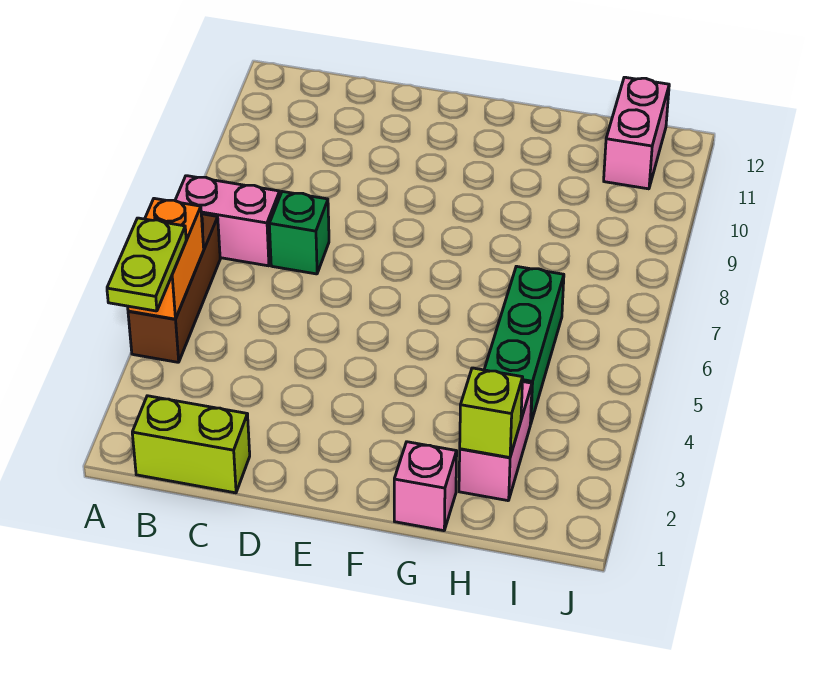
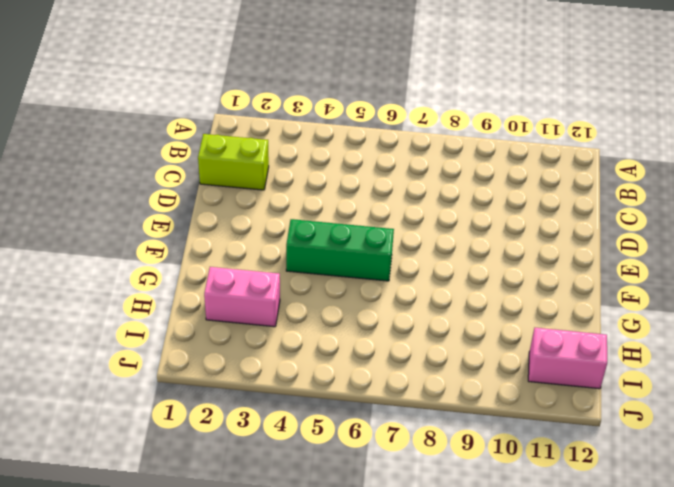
lime 1x2 brick [198,134,269,190] -> lime 1x2 brick turned to [132,396,250,493]
green 1x3 brick [286,219,394,281] -> green 1x3 brick moved to [484,266,564,424]
none -> brown 1x3 brick [128,214,220,362]
none -> pink 1x2 brick [175,176,280,266]

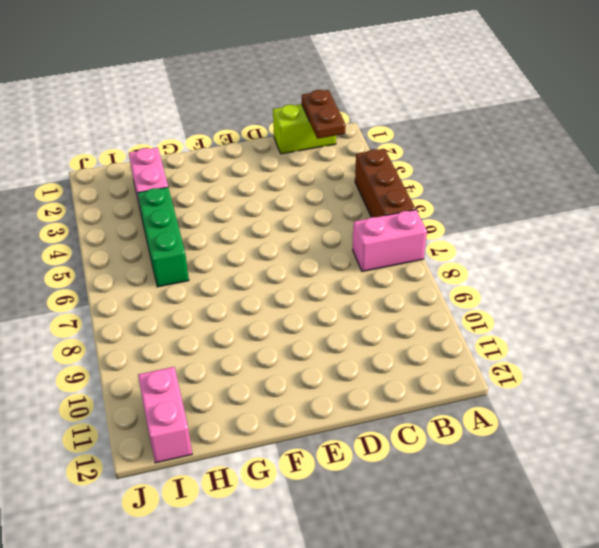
brown 1x2 plate [302,90,346,139] -> none
none -> green 1x1 brick [269,192,329,274]
none -> pink 1x1 brick [394,442,457,531]

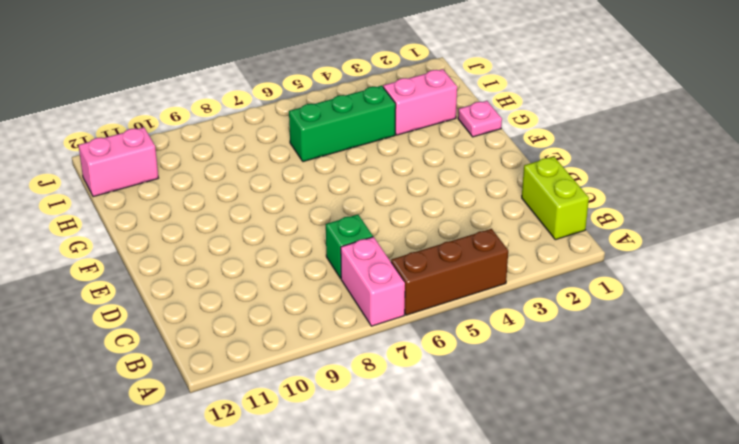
pink 1x1 plate [458,101,502,137] -> pink 1x1 brick [394,442,457,531]
none -> orange 1x2 brick [128,198,204,319]
none -> lime 1x1 brick [460,368,523,458]

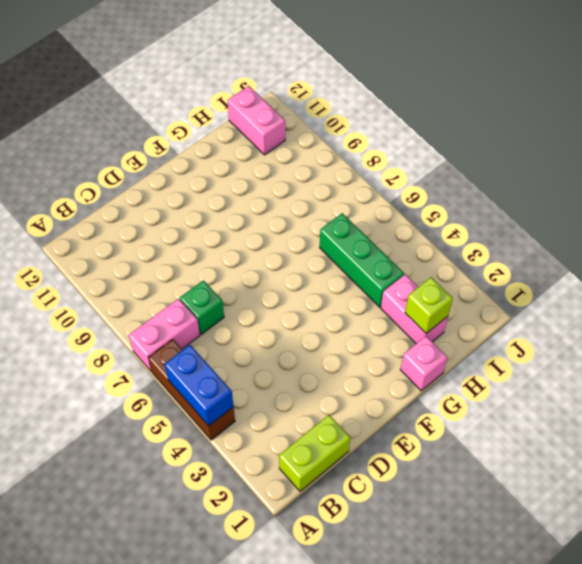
blue 1x2 brick [165,345,234,426] -> orange 1x2 brick [128,198,204,319]
none -> lime 1x2 plate [107,218,186,311]

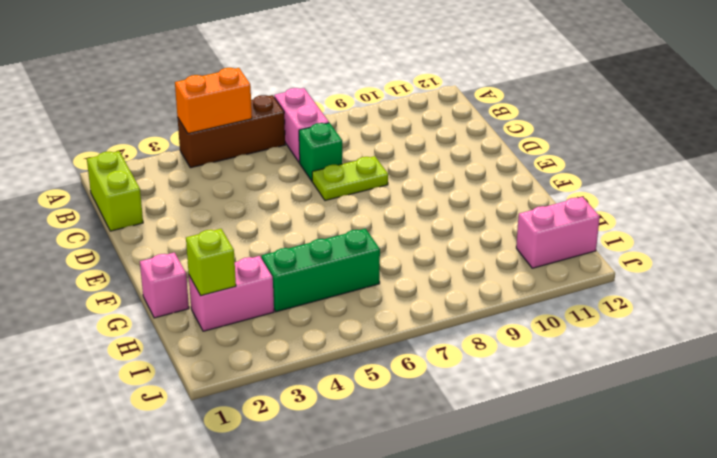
lime 1x2 plate [312,156,388,201] -> lime 1x2 plate moved to [107,218,186,311]

